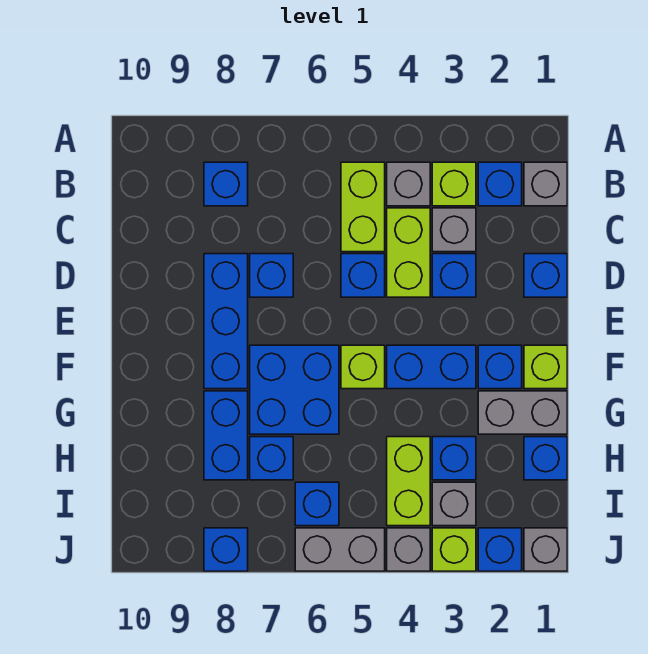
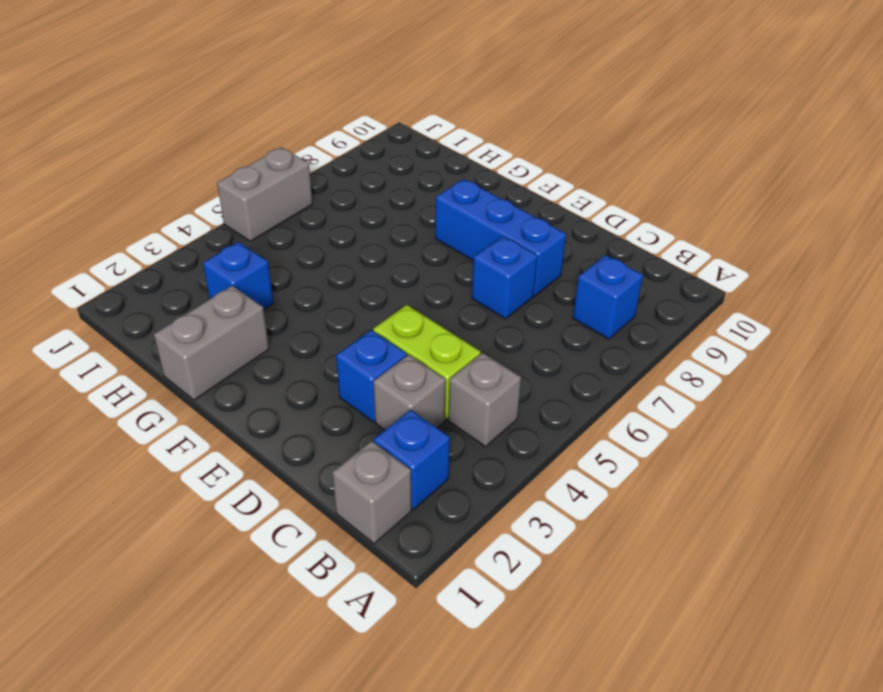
none -> lime 1x1 brick [432,162,476,206]
none -> lime 1x2 brick [341,162,385,252]
none -> blue 1x1 brick [524,254,567,297]
none -> blue 1x1 brick [341,254,385,297]

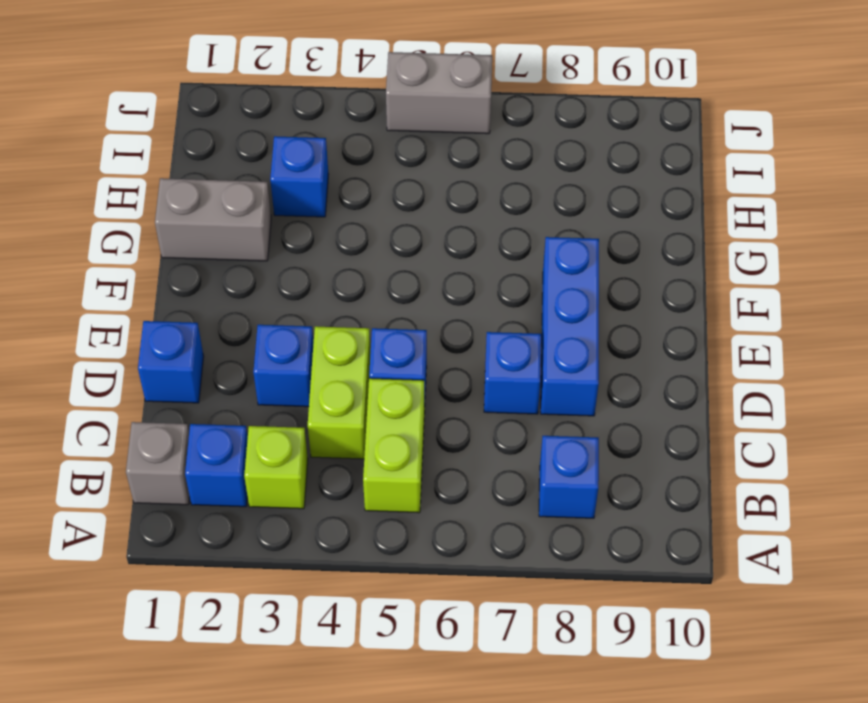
none -> grey 1x1 brick [387,162,430,206]
none -> grey 1x1 brick [432,208,476,252]
none -> lime 1x1 brick [524,345,567,389]
none -> blue 1x1 brick [478,345,522,389]

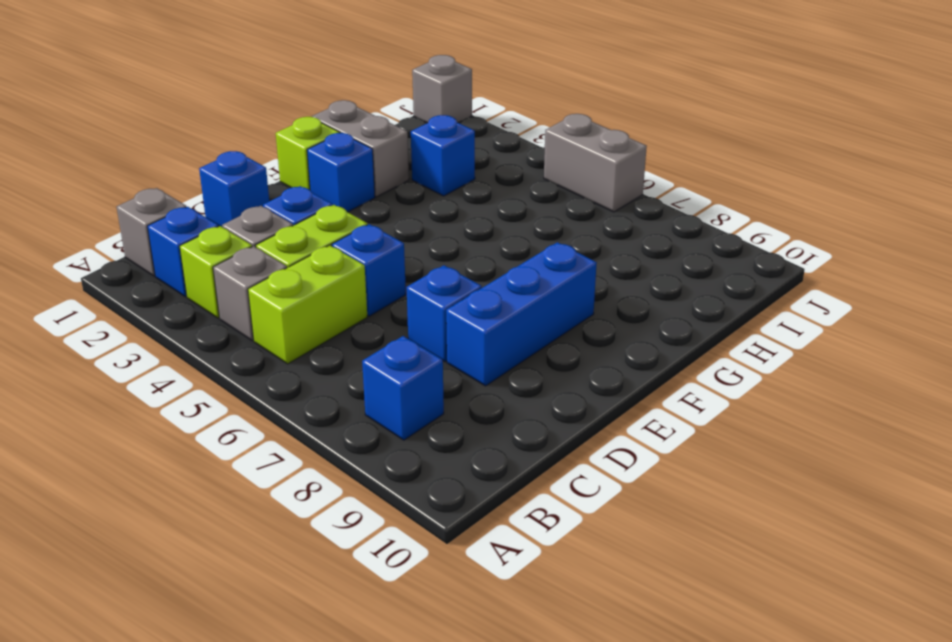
none -> blue 1x2 brick [387,345,476,389]
none -> lime 1x1 brick [341,345,385,389]
none -> blue 2x2 brick [250,345,339,434]
none -> blue 1x2 brick [204,391,248,480]

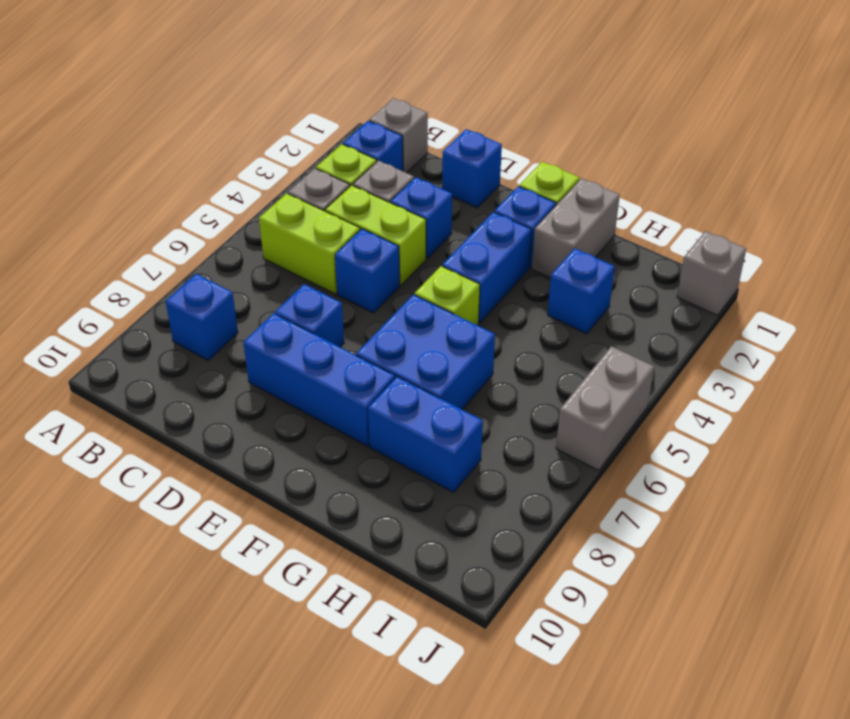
none -> blue 1x1 brick [524,437,567,480]
none -> lime 1x2 brick [387,437,430,526]
none -> blue 1x1 brick [250,437,293,480]
none -> grey 1x1 brick [432,482,476,526]

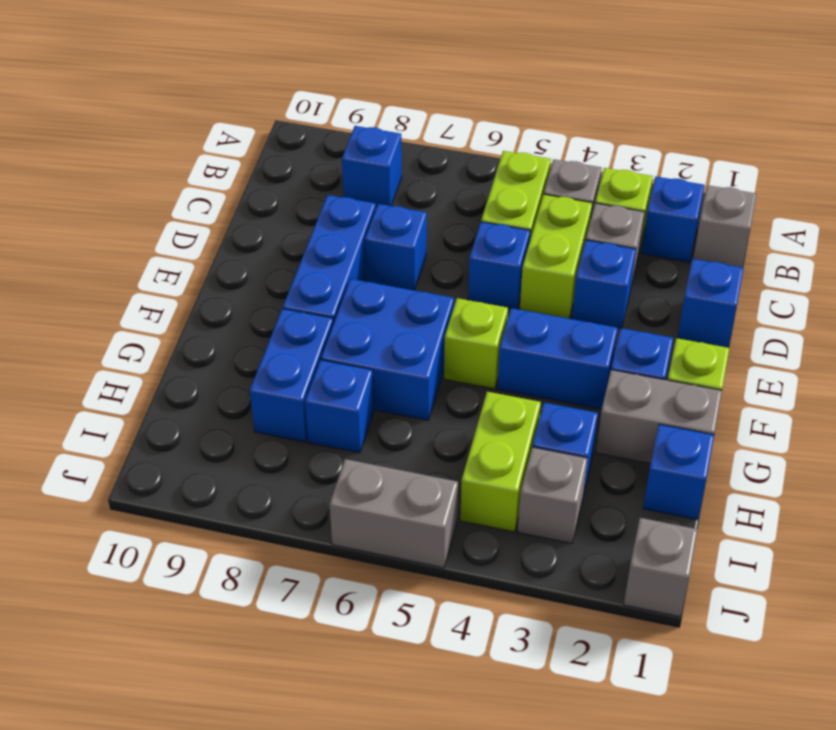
none -> blue 1x1 brick [295,482,339,526]
none -> blue 1x1 brick [478,528,522,571]
none -> lime 1x1 brick [432,528,476,571]
none -> grey 1x1 brick [387,528,430,571]

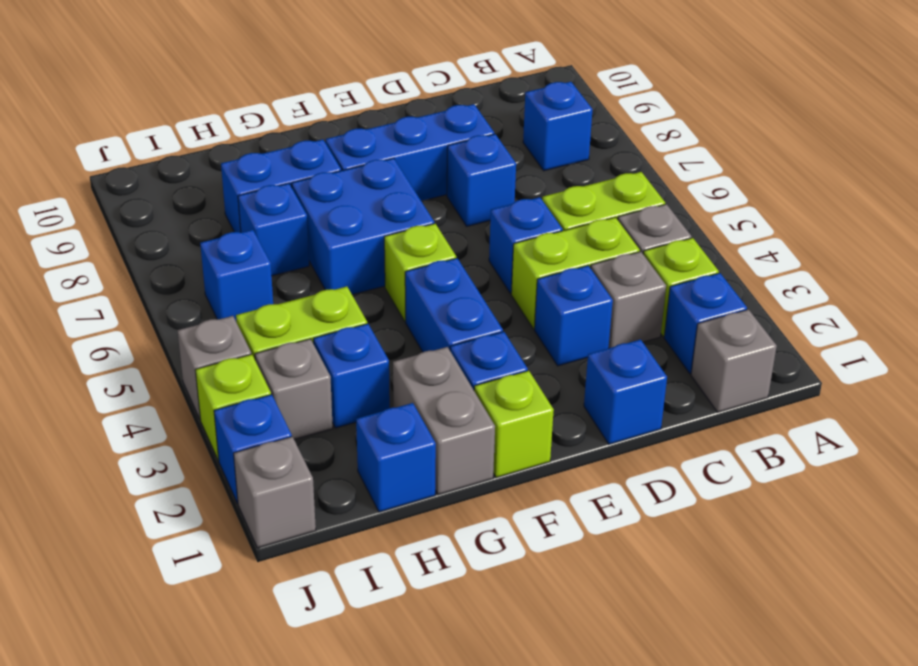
none -> grey 1x2 brick [295,528,385,571]
none -> blue 1x1 brick [204,528,248,571]

